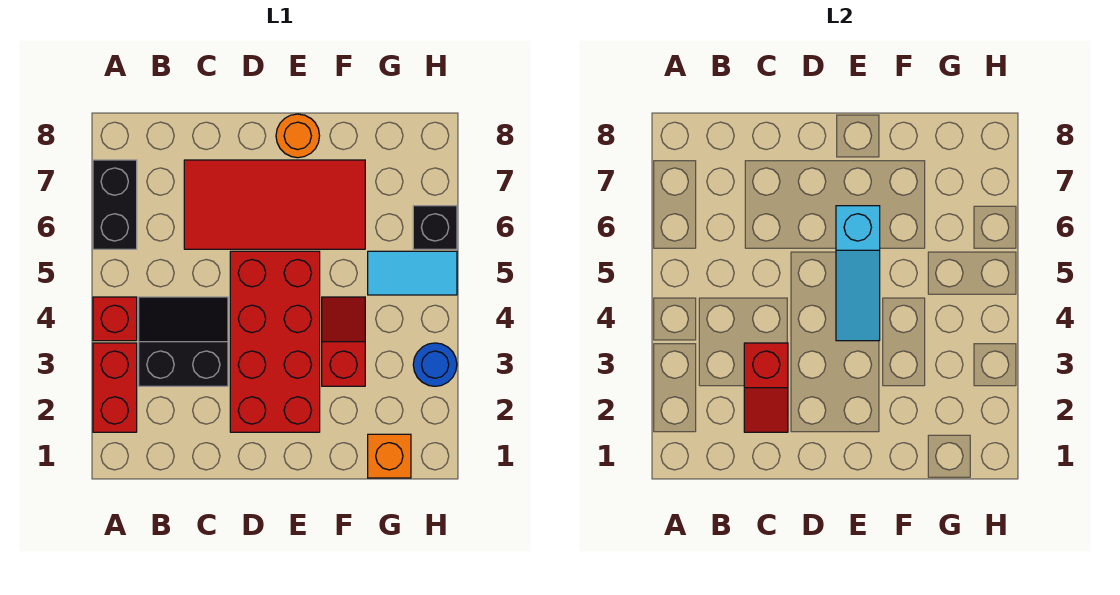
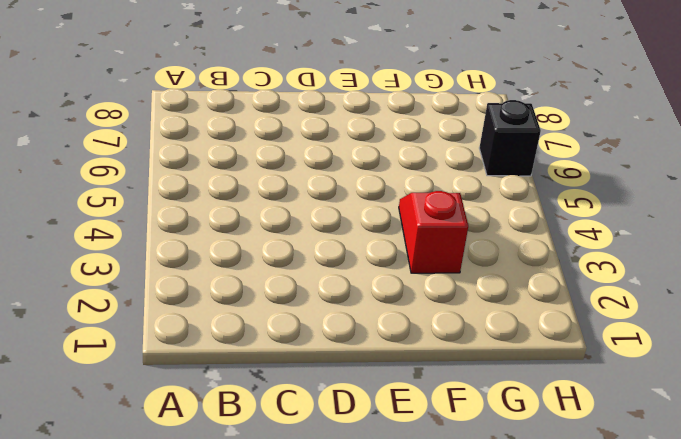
none -> red 1x2 brick [93,343,137,432]
none -> red 1x1 brick [93,297,137,341]
none -> black 1x2 brick [93,160,137,249]

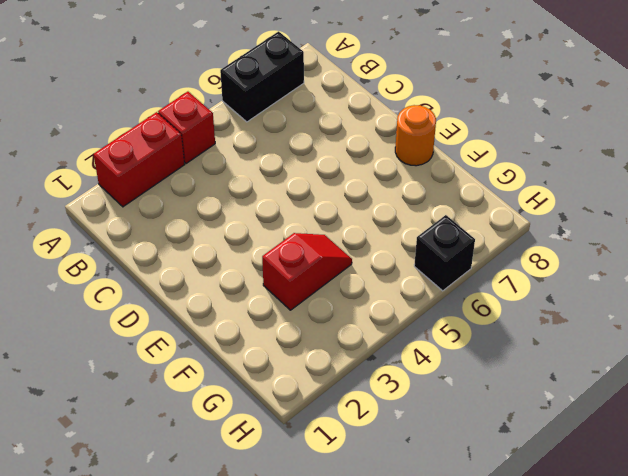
none -> black 2x2 slope [139,297,228,386]
none -> red 2x4 tile [184,160,365,249]
none -> red 2x4 brick [230,251,320,432]

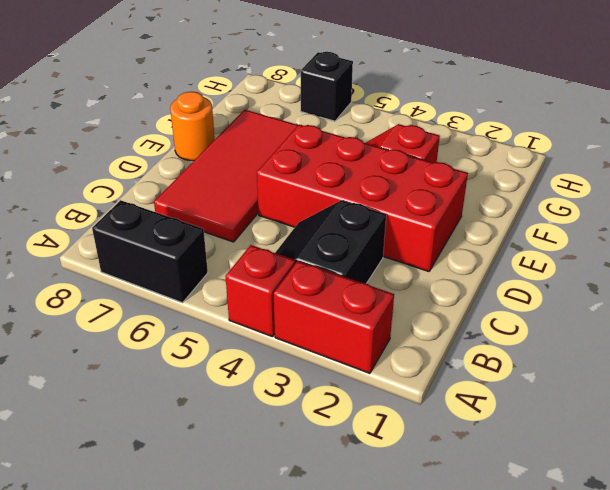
none -> orange 1x1 brick [368,434,411,478]
none -> cyan 1x2 tile [368,251,457,295]
none -> blue 1x1 round brick [413,343,457,386]

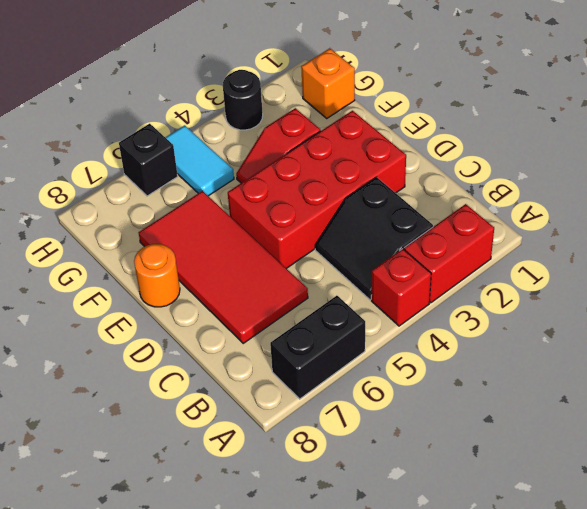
black 1x1 round brick [223,70,263,130] -> blue 1x1 round brick [413,343,457,386]
none -> red 1x2 slope [744,343,788,432]
none -> cyan 1x3 slope [836,206,880,341]

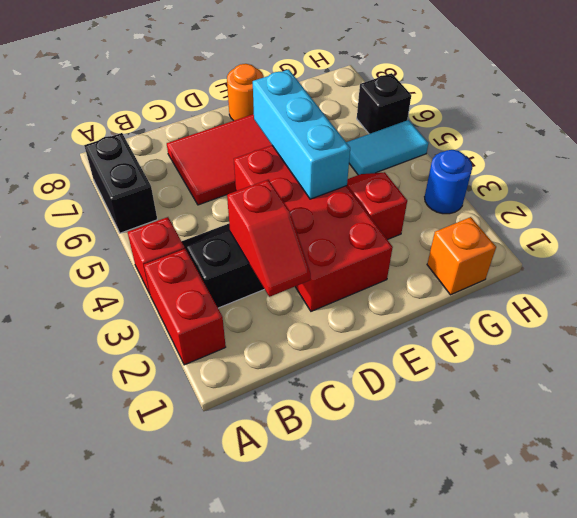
cyan 1x3 brick [253,69,350,199] -> cyan 1x3 slope [836,206,880,341]

